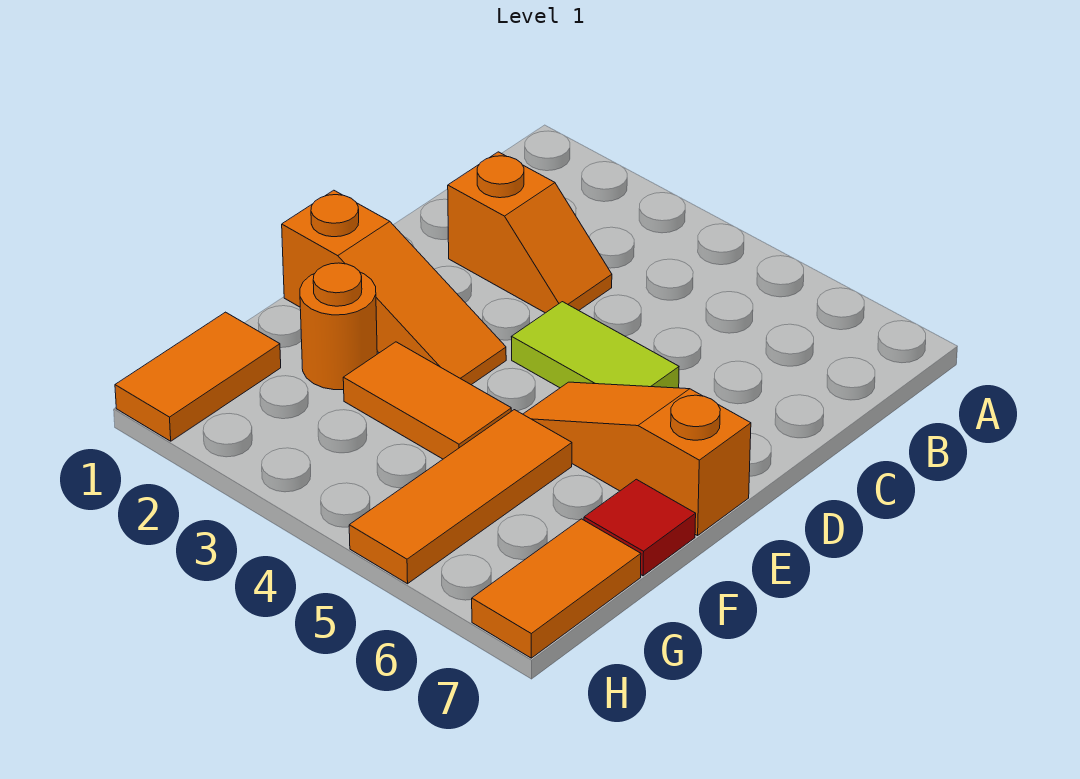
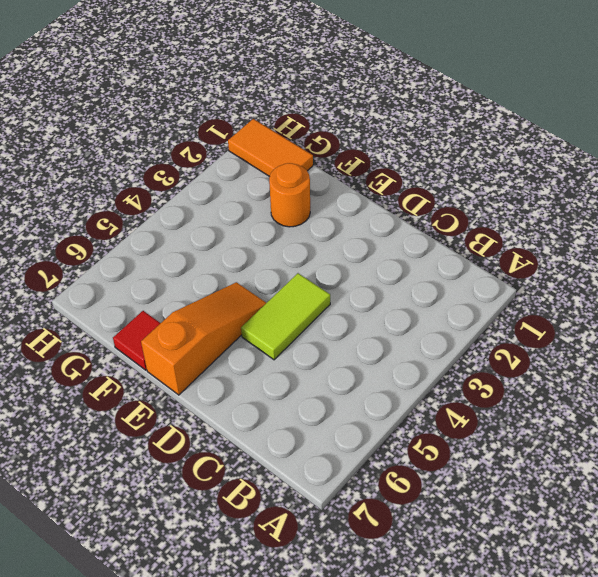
none -> orange 1x2 slope [448,152,612,313]
none -> orange 1x3 slope [282,190,506,385]

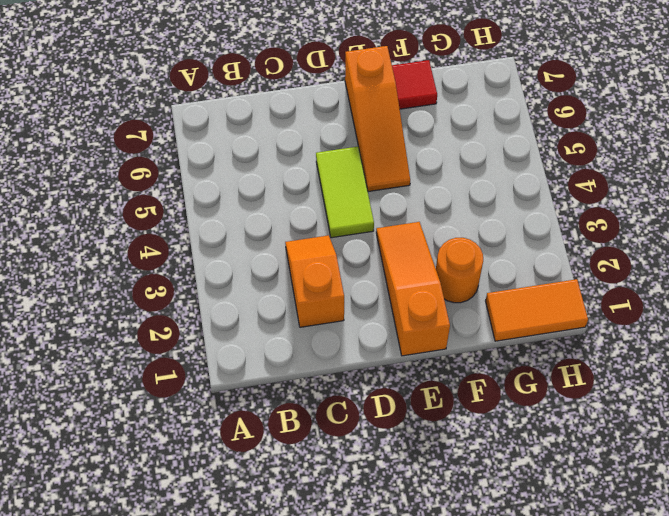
none -> orange 1x2 tile [343,342,511,459]
none -> orange 1x3 tile [349,410,572,584]

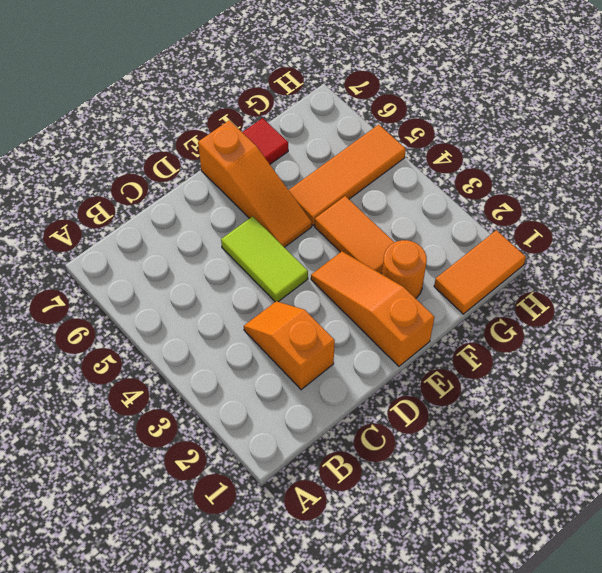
none -> orange 1x2 tile [472,519,641,658]

